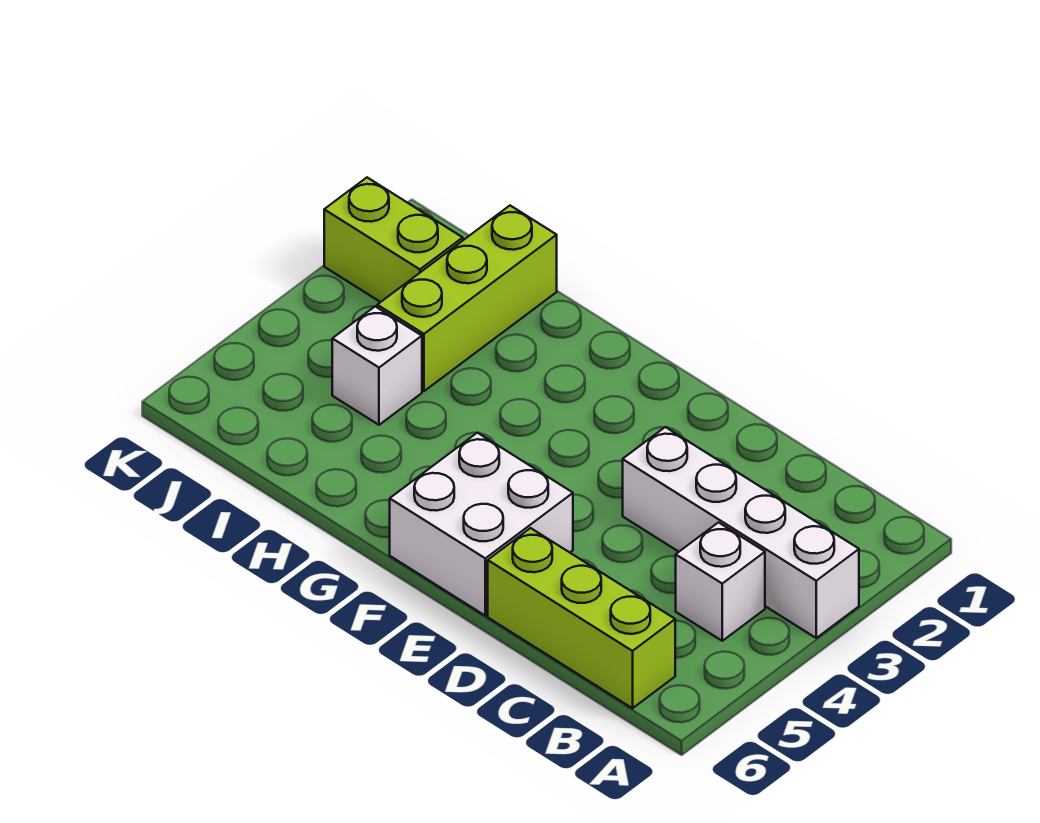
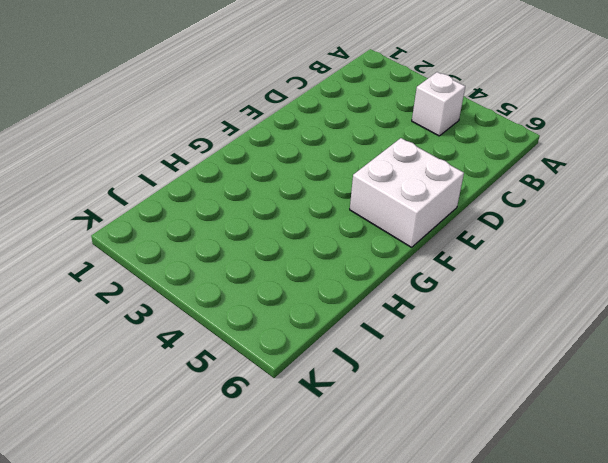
none -> white 1x4 brick [623,427,859,638]
none -> lime 1x3 brick [488,528,675,708]

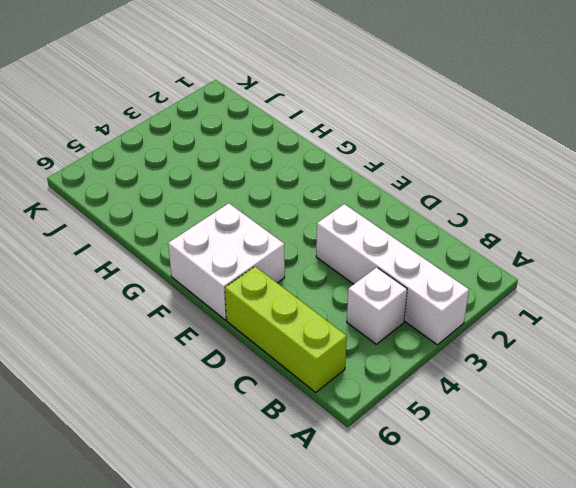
none -> lime 1x3 brick [377,206,557,391]
none -> white 1x1 brick [332,306,422,425]

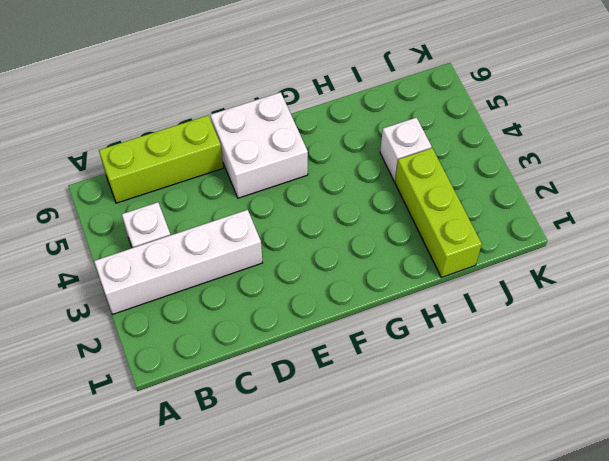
none -> lime 1x2 brick [324,178,463,302]

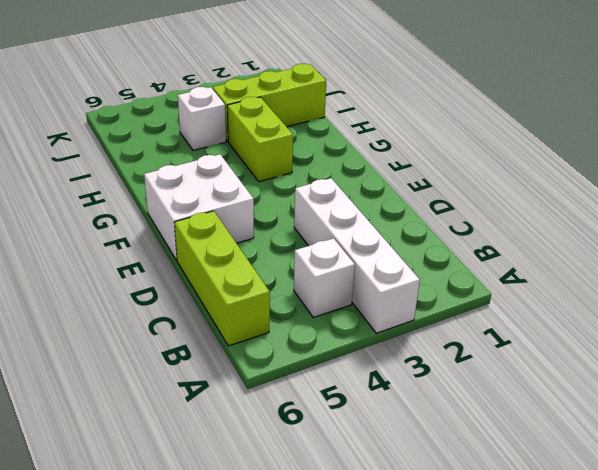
lime 1x2 brick [227,97,293,182] -> lime 1x2 brick moved to [324,178,463,302]

